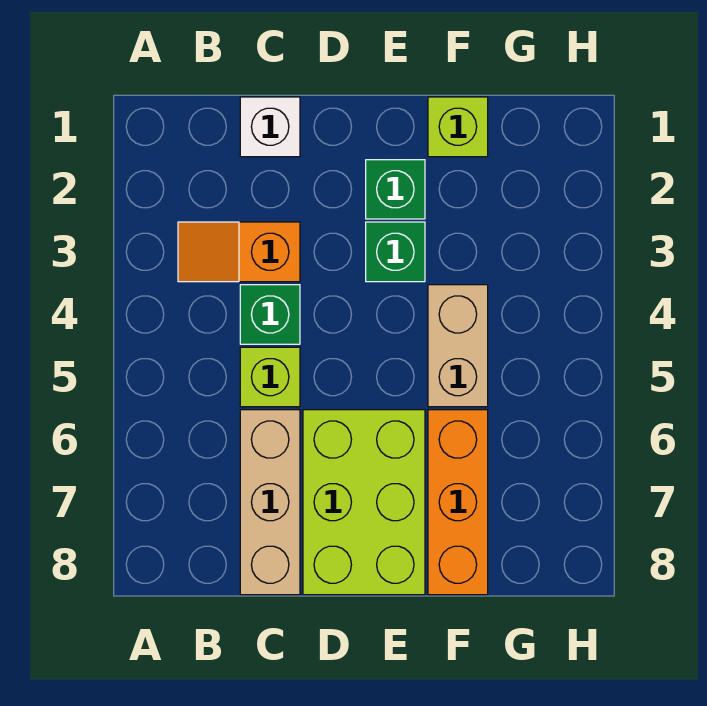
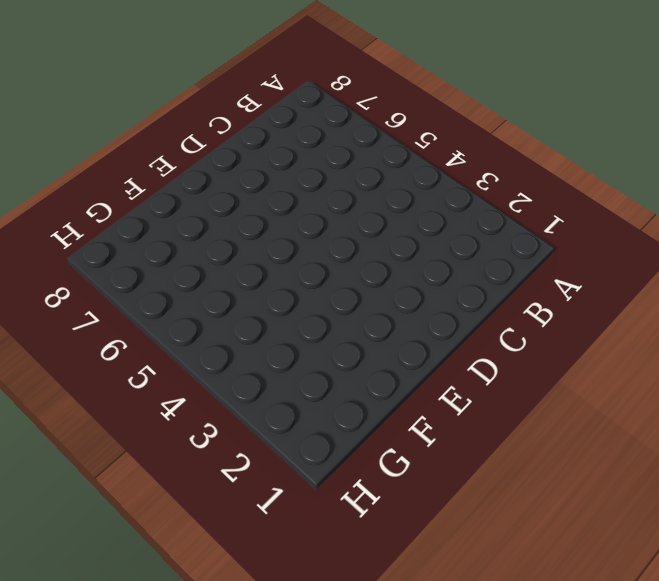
none -> orange 1x2 slope [178,222,300,282]
none -> white 1x1 brick [240,97,300,157]

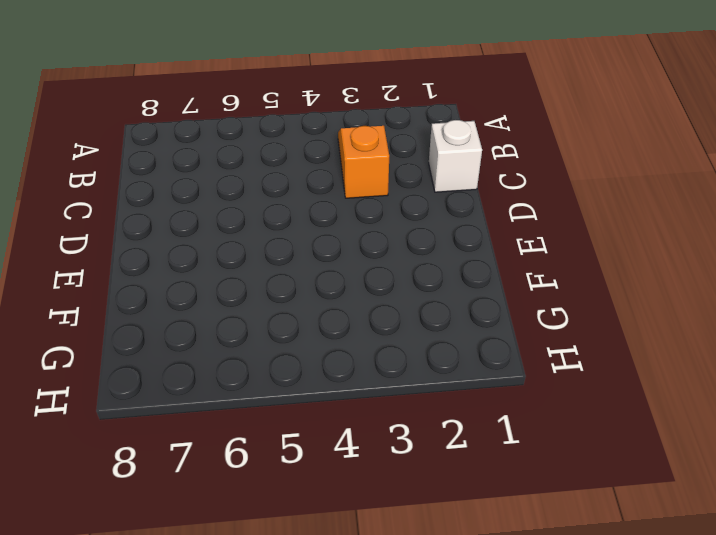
none -> green 1x1 brick [240,285,300,344]
none -> lime 1x1 brick [240,347,300,407]

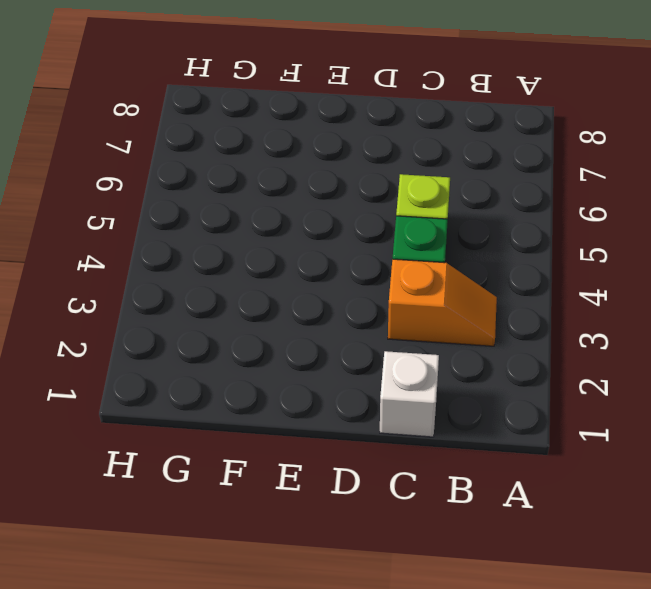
none -> tan 1x3 brick [240,410,300,595]
none -> lime 2x3 brick [303,410,425,595]

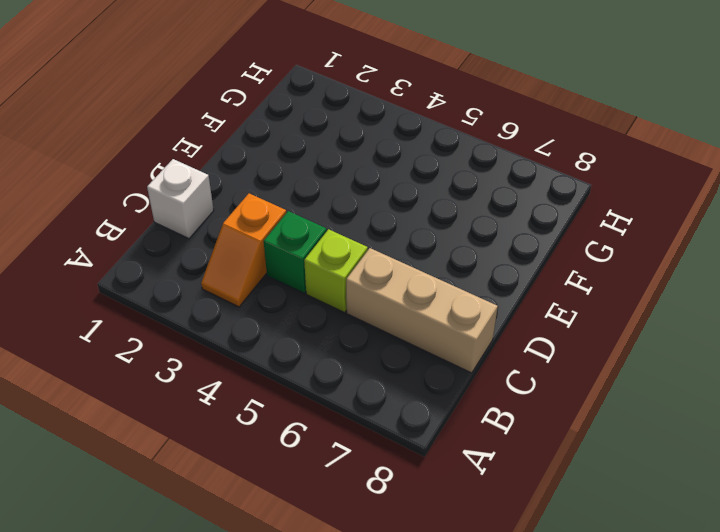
none -> lime 2x3 brick [303,410,425,595]
none -> green 1x1 brick [366,160,425,219]

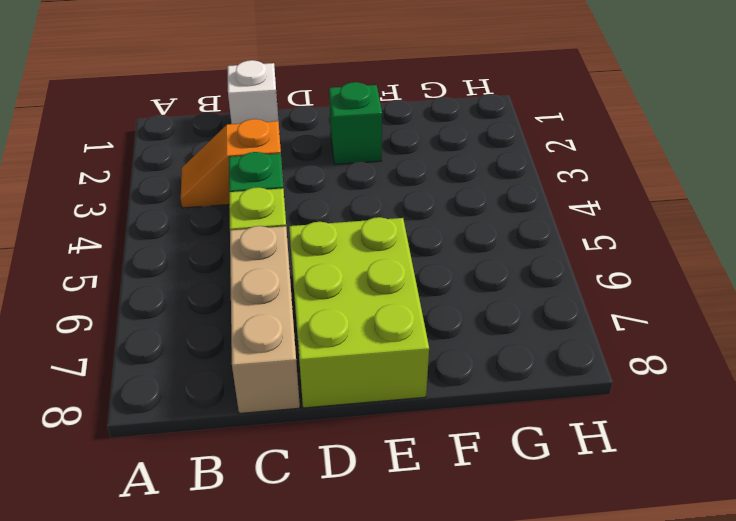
none -> green 1x1 brick [366,222,425,282]
none -> lime 1x1 brick [428,97,488,157]

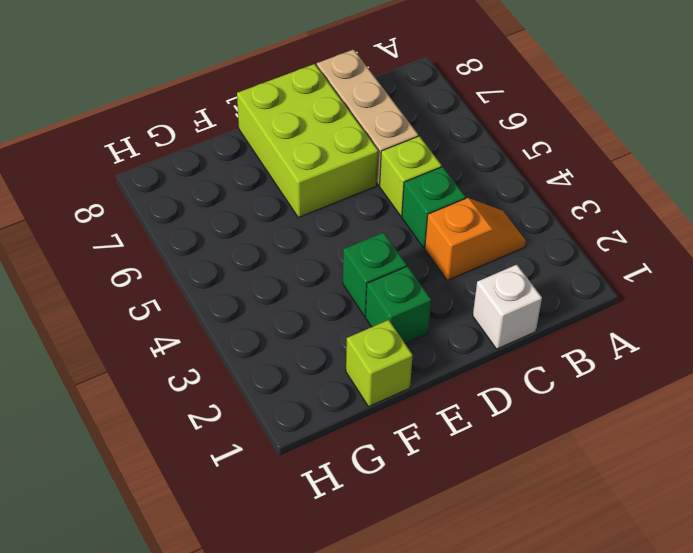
none -> tan 1x2 brick [428,285,488,407]
none -> orange 1x3 brick [428,410,488,595]

